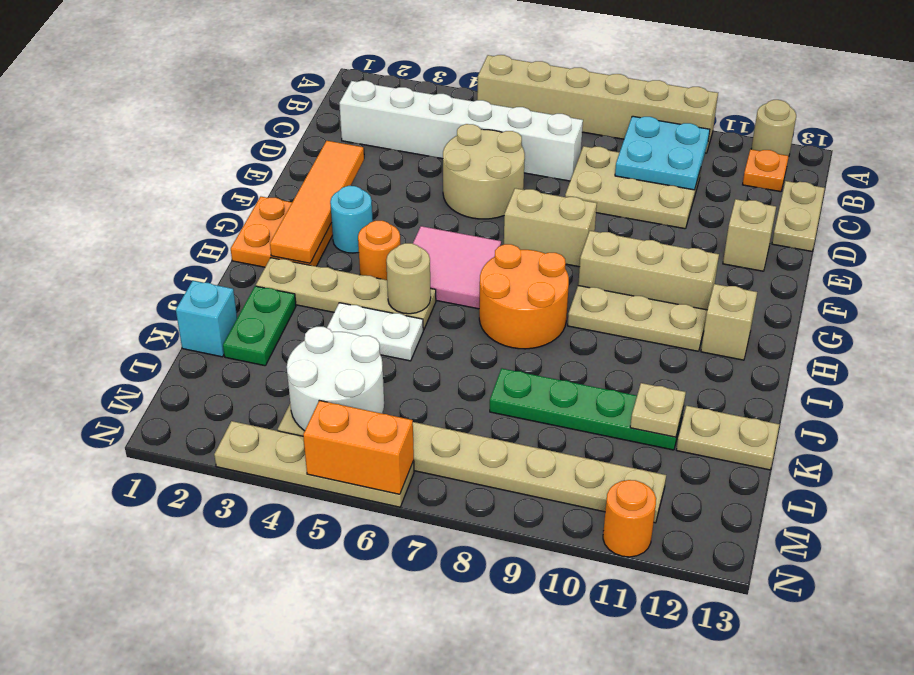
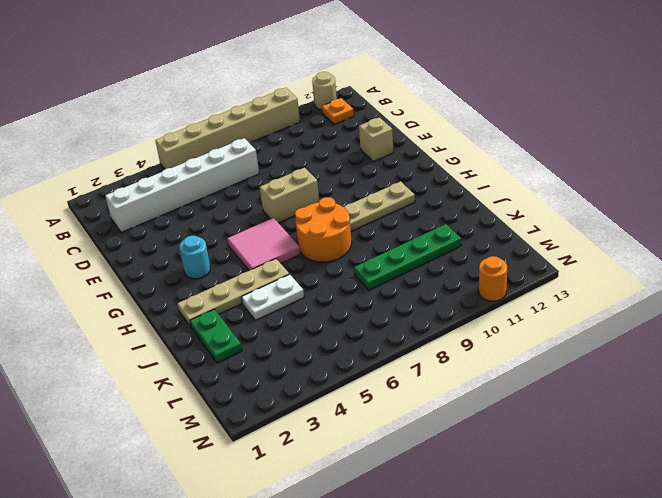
none -> tan 2x3 plate [565,146,701,229]
none -> tan 1x2 plate [772,181,825,251]
none -> tan 2x2 round brick [443,124,525,219]
none -> orange 2x2 plate [231,197,333,267]

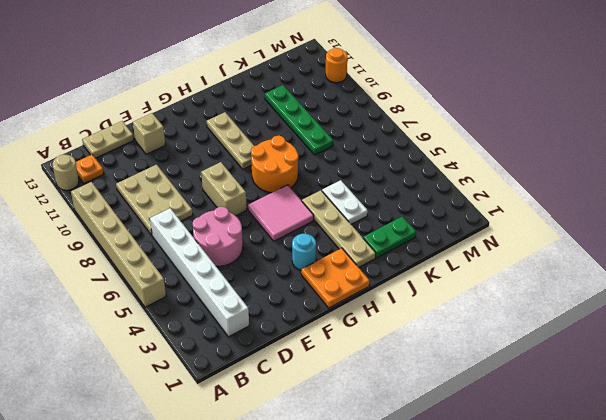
pink 2x2 round brick [193,207,243,266] -> tan 2x2 round brick [443,124,525,219]
none -> tan 1x3 brick [578,231,719,310]
none -> orange 1x1 round brick [358,221,400,280]
none -> tan 1x1 brick [701,284,757,360]
none -> cyan 1x1 brick [176,281,237,357]

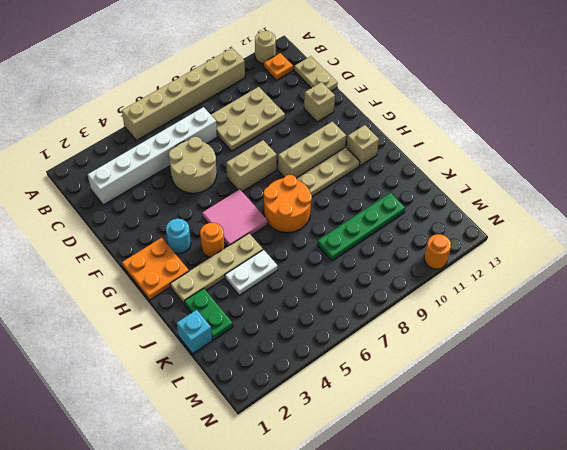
none -> tan 1x2 plate [676,406,779,470]
none -> tan 1x8 plate [278,405,666,523]
none -> tan 1x4 plate [214,421,414,507]
none -> cyan 2x2 plate [615,116,710,190]

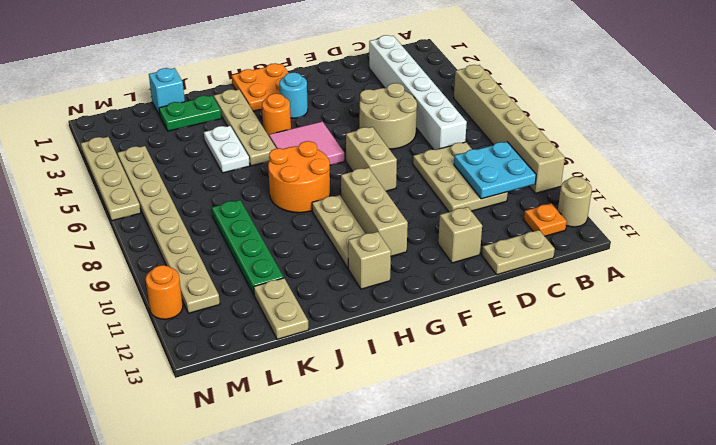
none -> orange 1x4 tile [270,141,364,263]
none -> tan 1x1 round brick [386,243,431,314]
none -> tan 1x1 plate [630,383,686,437]
none -> white 2x2 round brick [287,327,384,431]

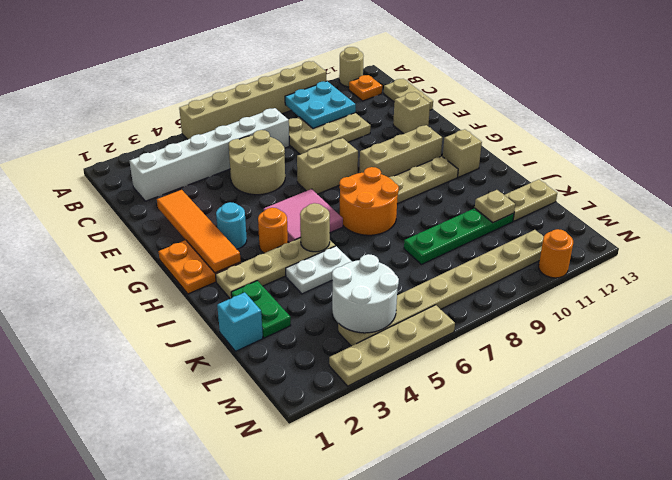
none -> orange 1x2 brick [303,400,414,494]

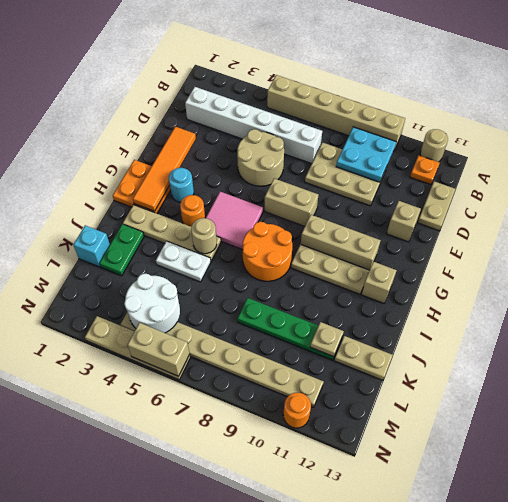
tan 1x2 brick [127,323,190,376] -> orange 1x2 brick [303,400,414,494]

